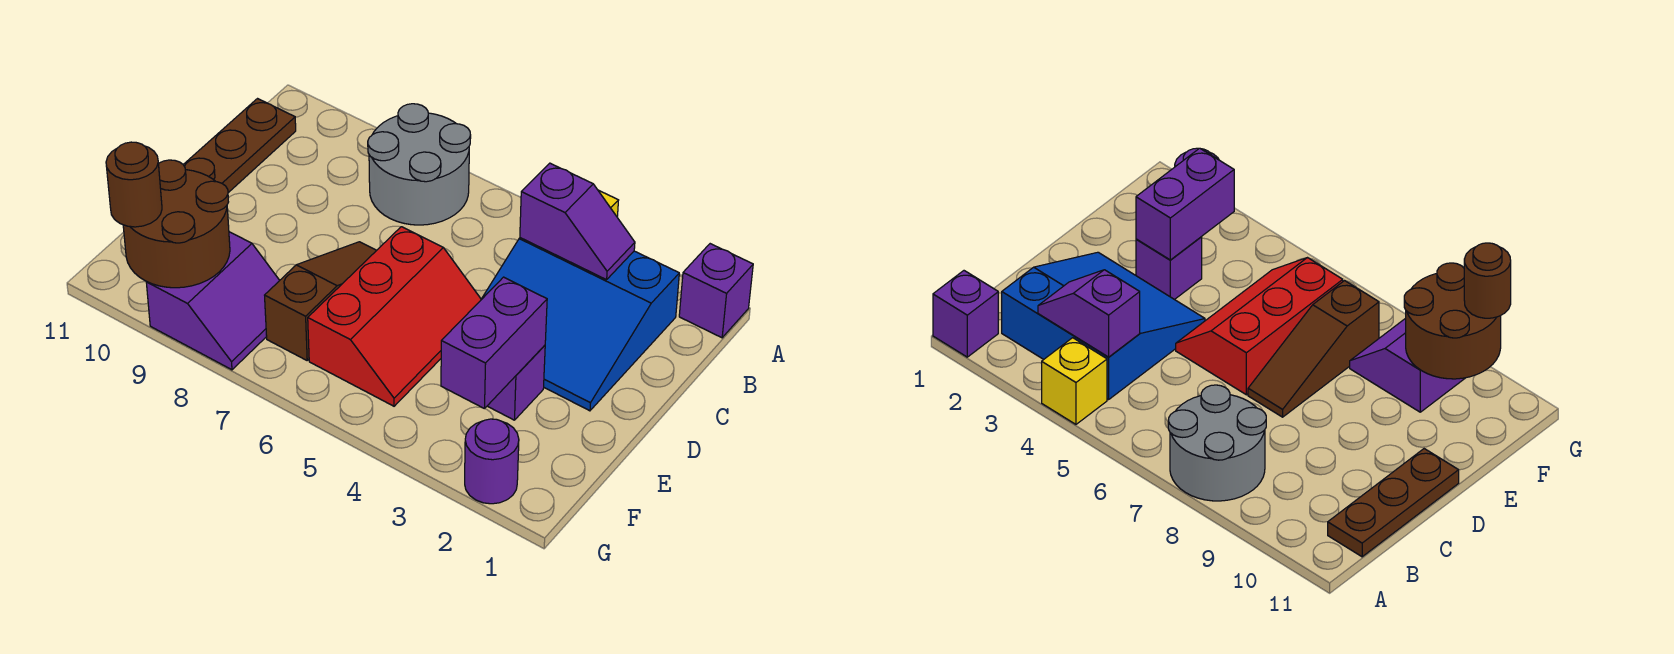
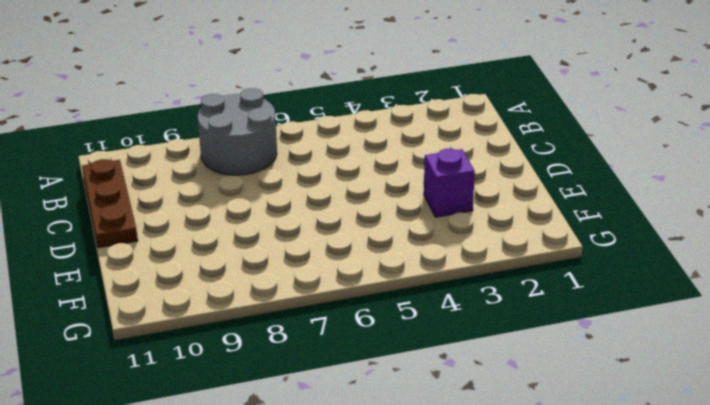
none -> purple 1x1 brick [679,244,753,338]
none -> yellow 1x1 brick [1042,338,1107,424]
none -> blue 3x3 slope [481,238,679,411]

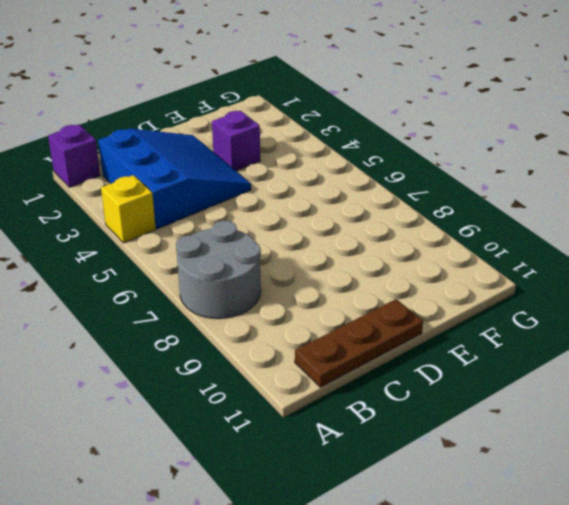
none -> red 2x3 slope [308,227,481,406]
none -> brown 1x3 slope [265,242,377,360]
none -> purple 2x2 slope [146,232,280,370]

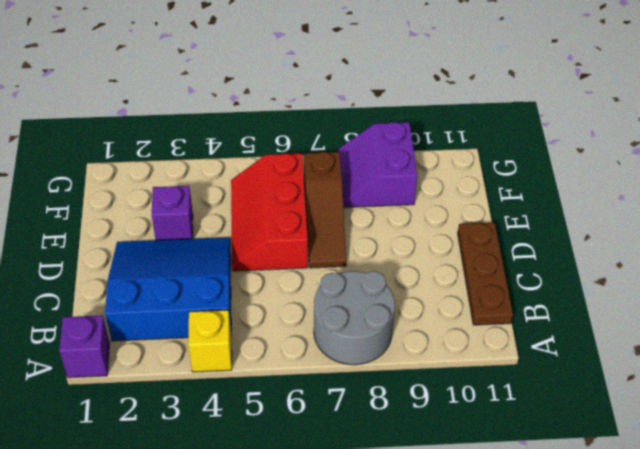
none -> purple 1x1 round brick [465,419,519,504]
none -> purple 1x2 slope [520,163,635,280]
none -> purple 1x2 brick [441,277,547,409]

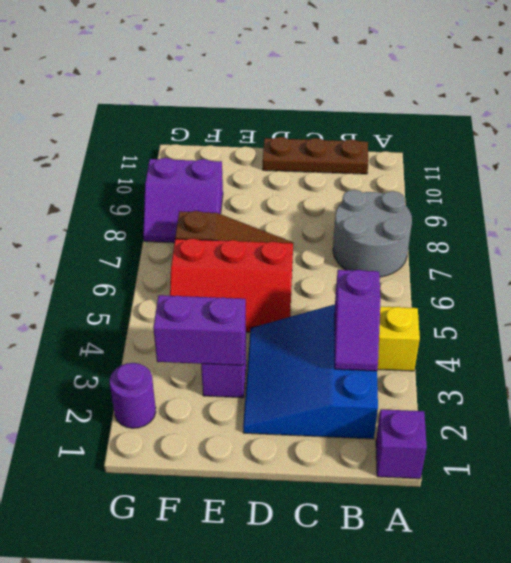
none -> brown 2x2 round brick [123,160,230,288]
none -> brown 1x1 round brick [106,142,162,227]

